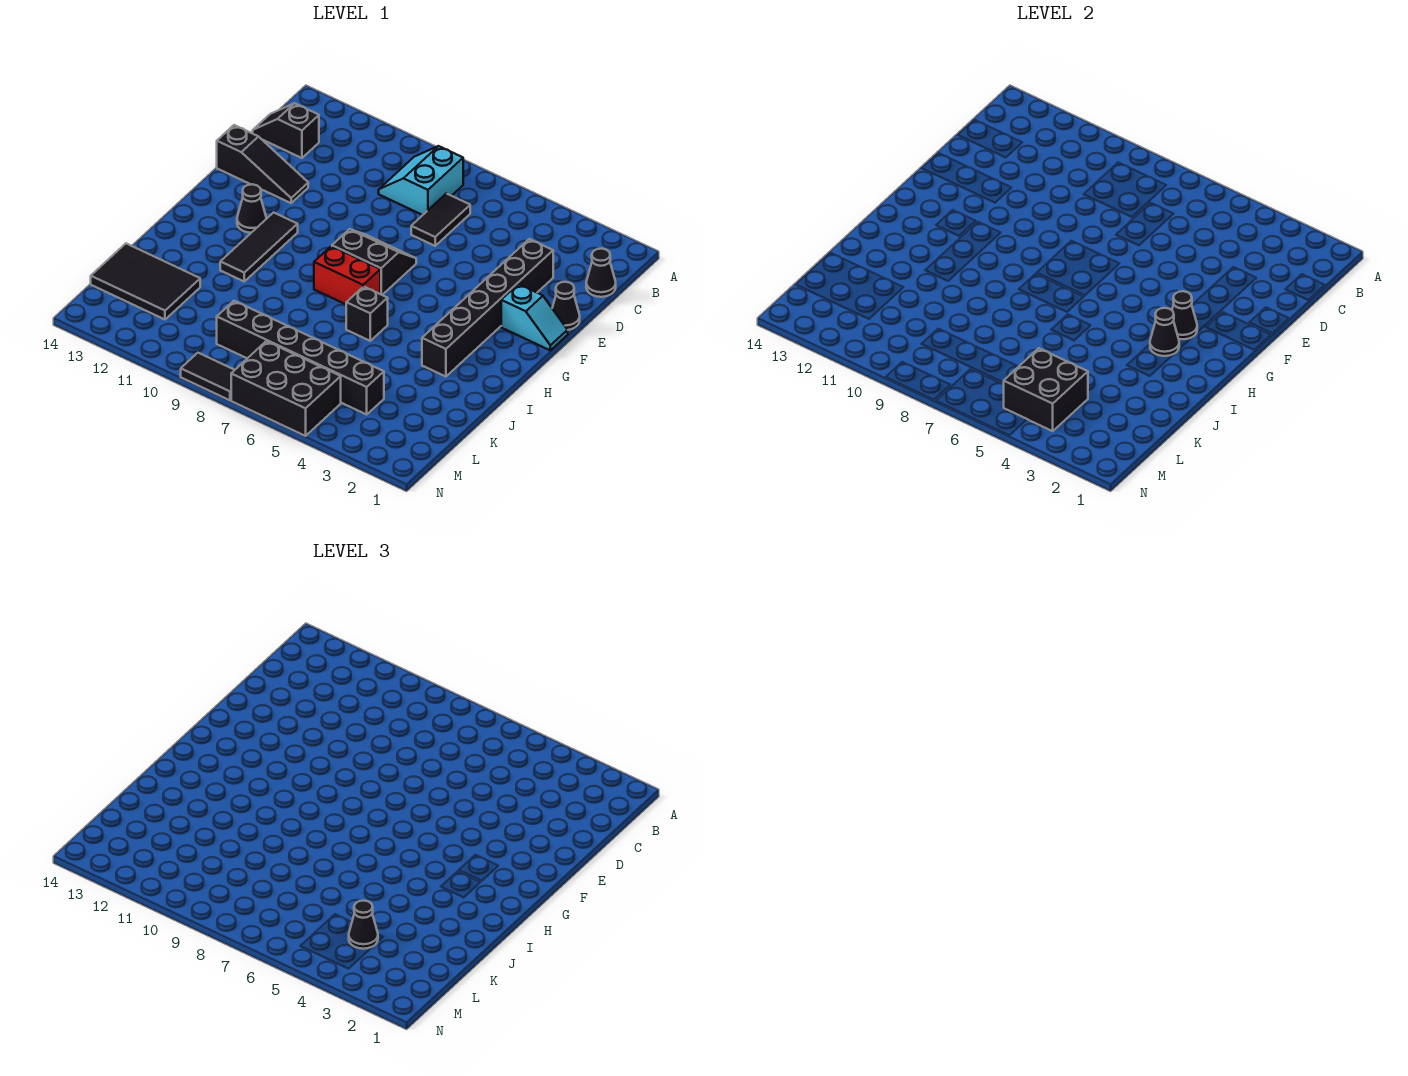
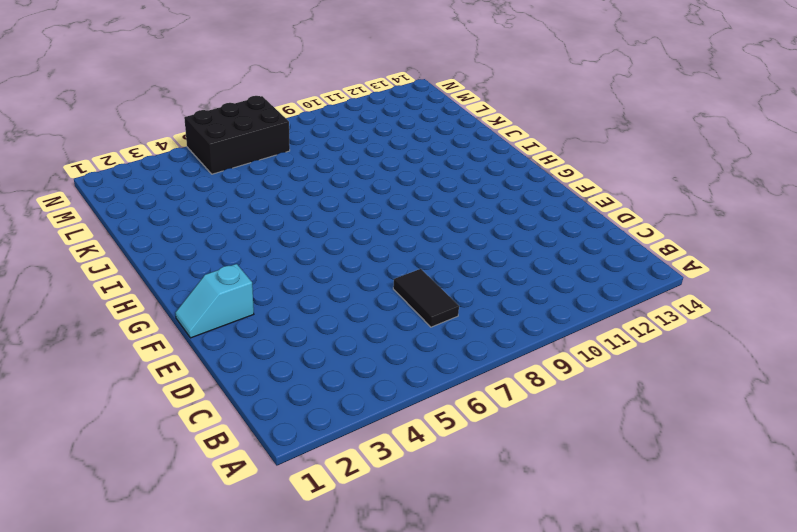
none -> cyan 2x2 slope [379,146,463,215]
none -> black 1x1 cone [586,249,616,297]
none -> black 1x2 slope [253,103,319,158]

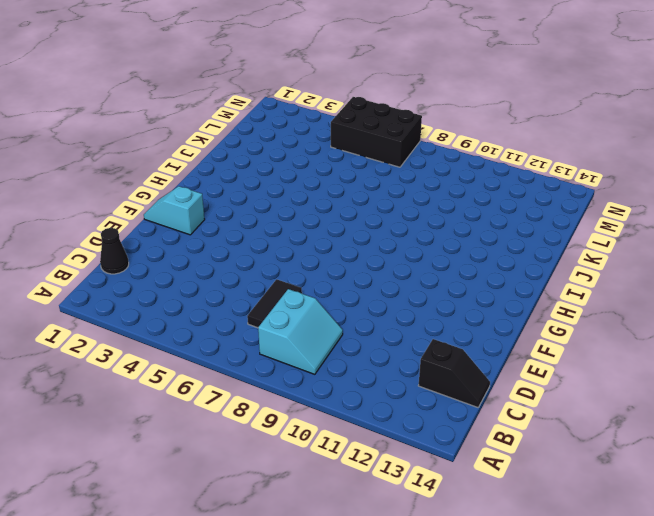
none -> black 1x6 brick [422,239,553,377]
none -> black 1x1 cone [552,282,580,330]
none -> black 1x3 slope [217,125,308,203]

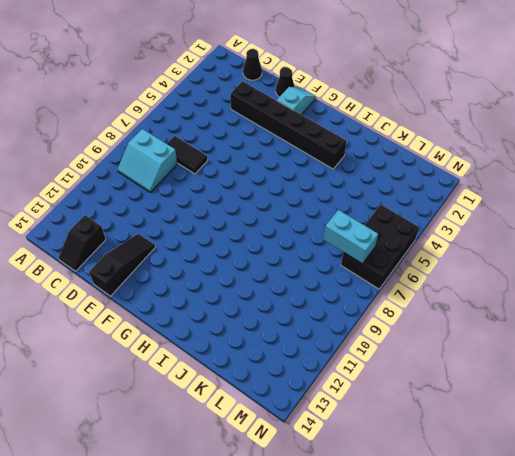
cyan 1x2 brick [324,210,378,264] -> none
none -> black 2x2 slope [332,229,416,295]
none -> black 1x3 tile [220,212,298,281]
none -> black 1x1 cone [237,184,266,233]

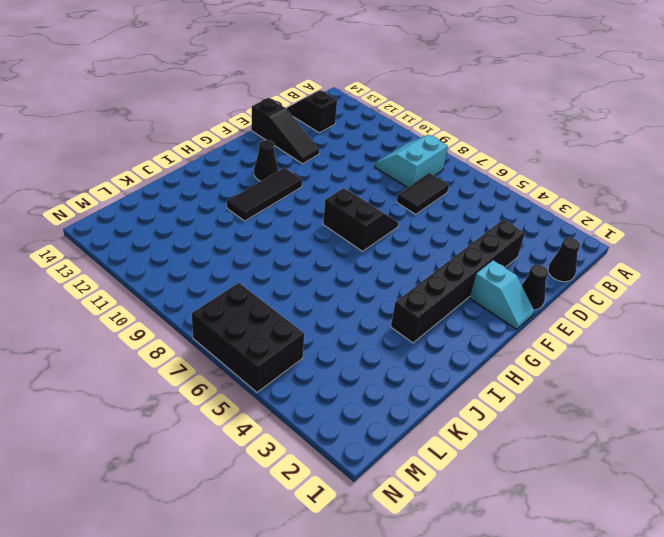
none -> red 1x2 brick [314,246,380,304]
none -> black 1x1 brick [346,286,388,341]
none -> black 2x3 tile [91,244,200,319]

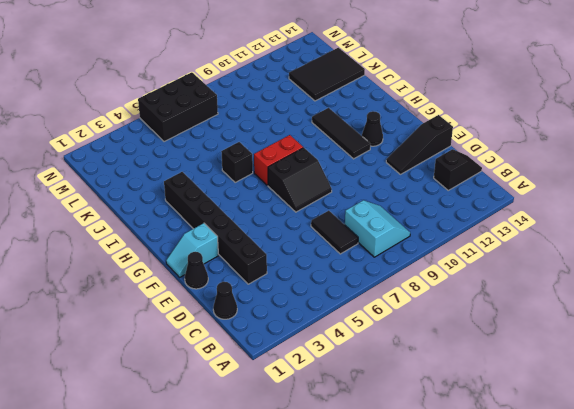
none -> black 1x6 brick [217,301,384,414]
none -> black 1x2 tile [181,353,234,400]
none -> black 1x1 cone [1172,291,1197,339]

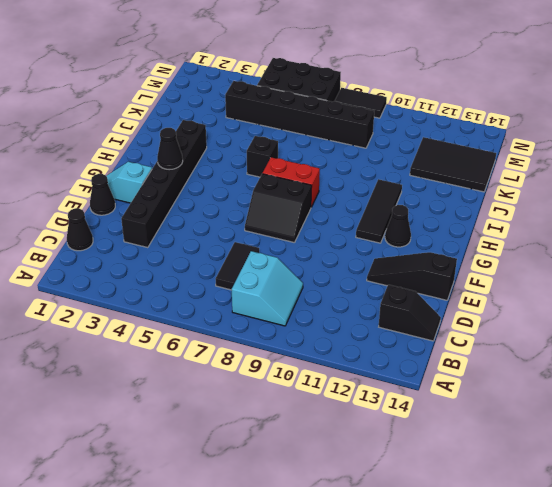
none -> black 1x1 cone [1150,308,1179,356]
none -> black 2x2 brick [1003,348,1088,431]
none -> black 1x1 cone [349,901,378,949]

